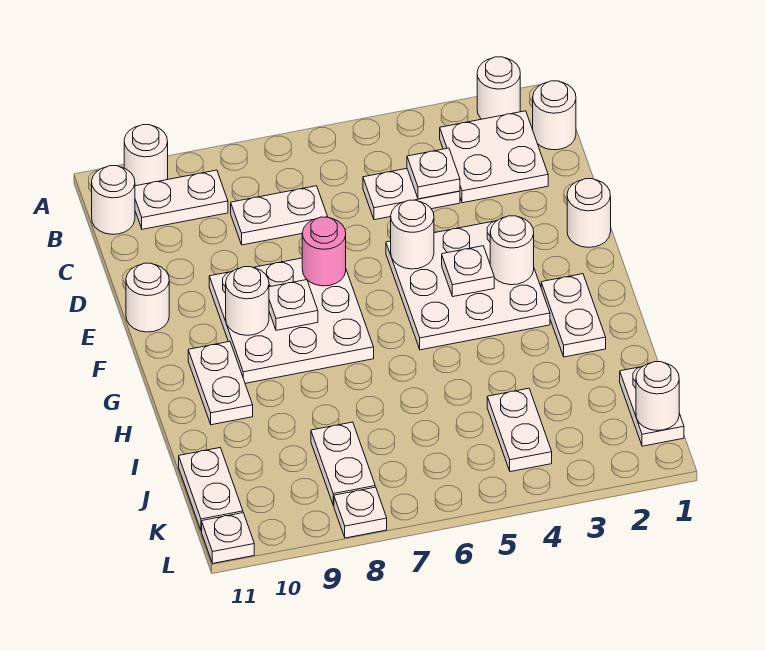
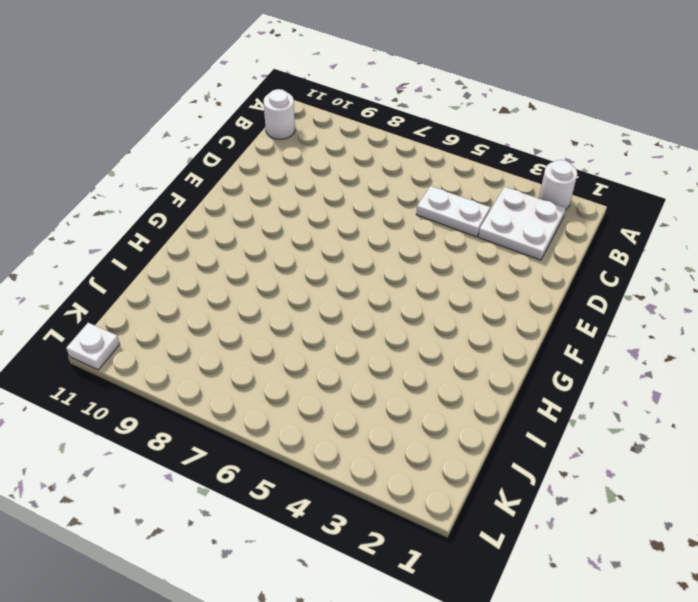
none -> white 1x1 round brick [124,125,168,186]
none -> white 1x1 round brick [533,81,576,150]
none -> white 1x2 plate [135,170,228,229]

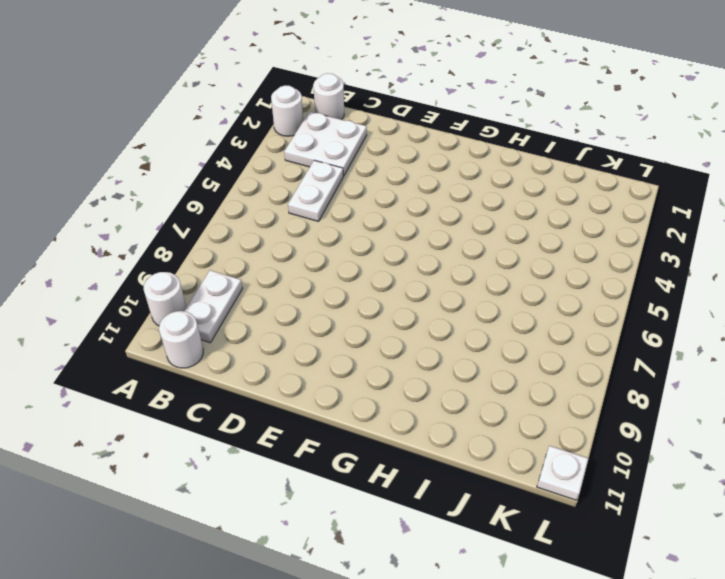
none -> white 1x2 plate [231,186,327,245]
none -> white 1x1 round brick [567,179,611,247]
none -> white 3x3 plate [386,220,550,350]

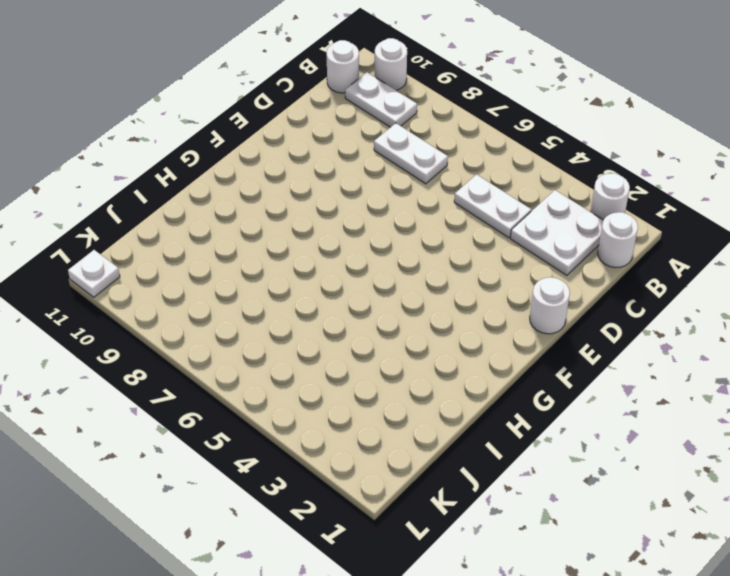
none -> white 3x3 plate [386,220,550,350]
none -> white 3x3 plate [209,258,374,383]
none -> white 1x1 round brick [126,263,169,332]

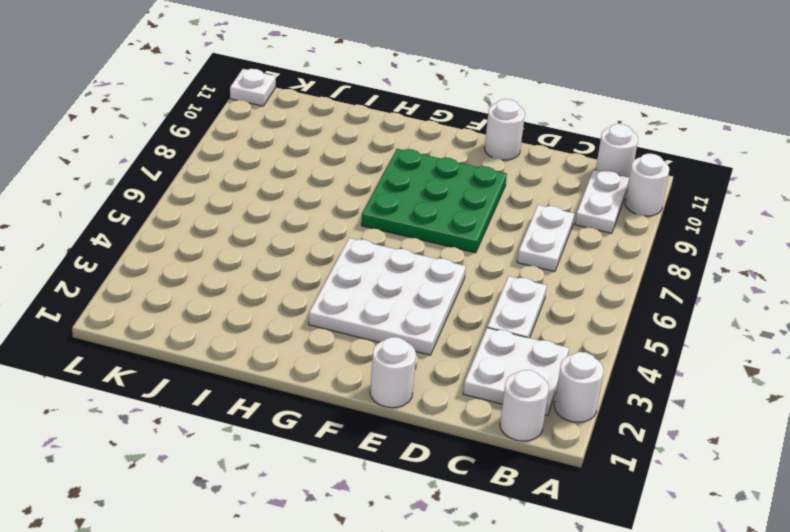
green 3x3 plate [361,149,507,253] -> white 3x3 plate [209,258,374,383]
none -> white 1x2 plate [541,274,606,357]
none -> white 1x2 plate [188,341,253,425]
none -> white 1x2 plate [620,366,684,446]

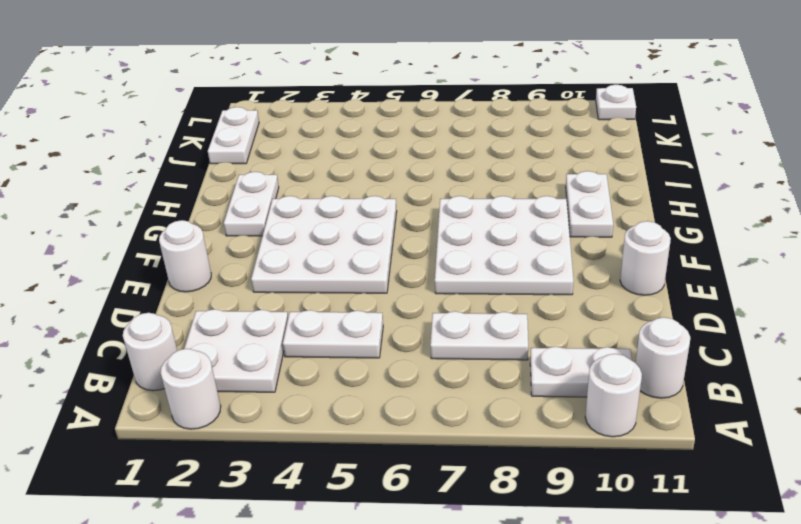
none -> white 1x2 plate [487,388,552,472]
none -> white 1x2 plate [311,422,375,506]
none -> white 1x2 plate [179,448,243,531]

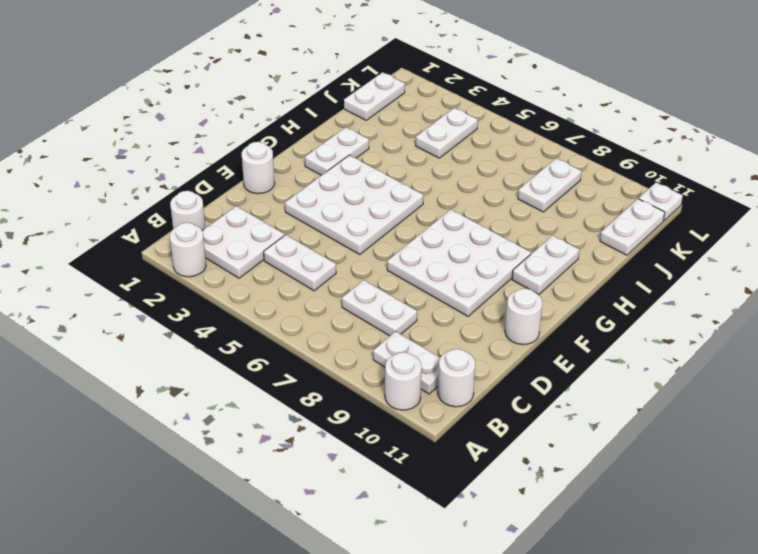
none -> white 1x1 plate [334,487,387,538]
none -> white 1x1 plate [407,148,460,199]
none -> white 1x1 round brick [391,200,434,269]

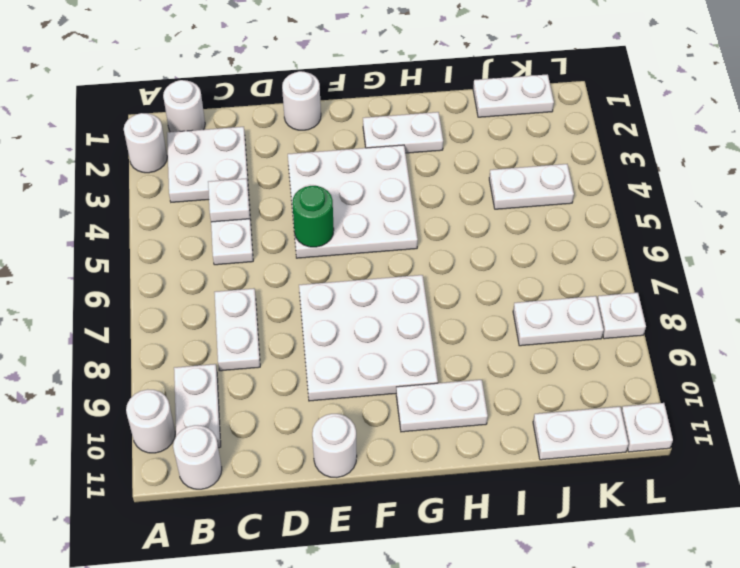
green 1x1 round brick [292,186,334,247] -> white 1x1 round brick [391,200,434,269]
none -> pink 1x1 round brick [302,217,346,286]
none -> white 1x1 round brick [490,216,534,285]
none -> white 1x1 plate [442,246,494,296]

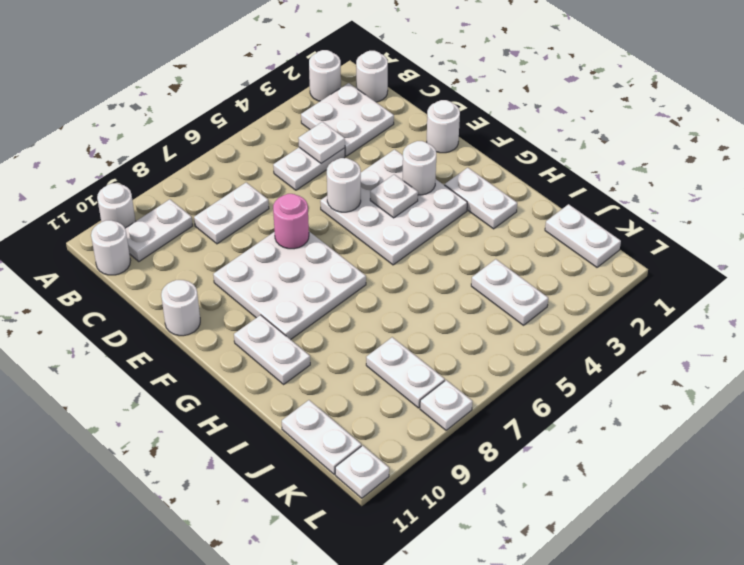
none -> white 1x1 plate [269,280,318,330]
none -> white 1x1 round brick [226,267,269,335]
none -> white 1x1 round brick [636,362,679,430]

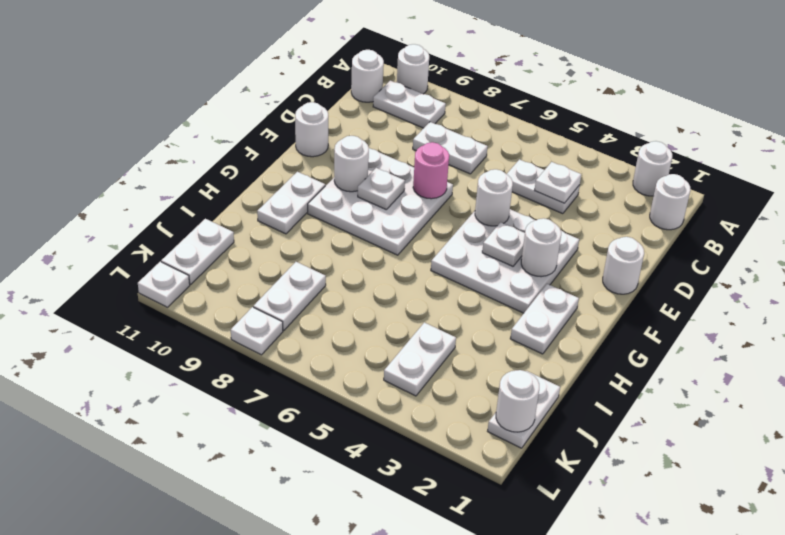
none -> white 2x2 plate [440,111,548,203]

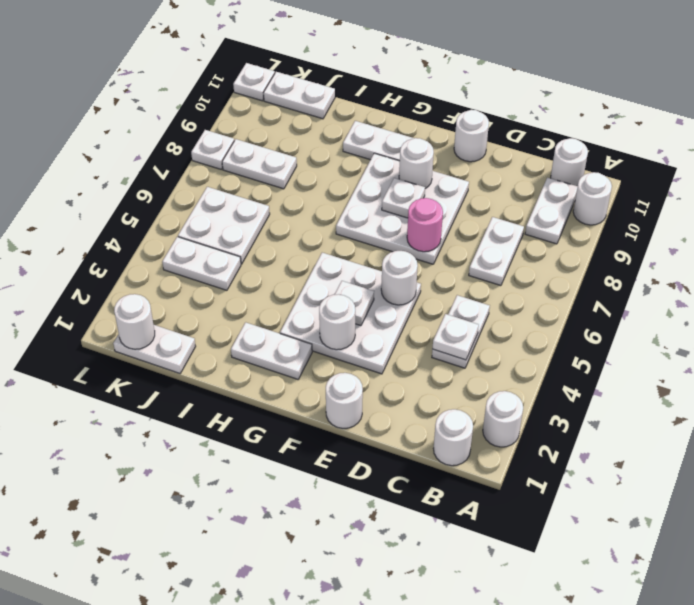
white 2x2 plate [178,187,270,264] -> white 2x2 plate moved to [440,111,548,203]

